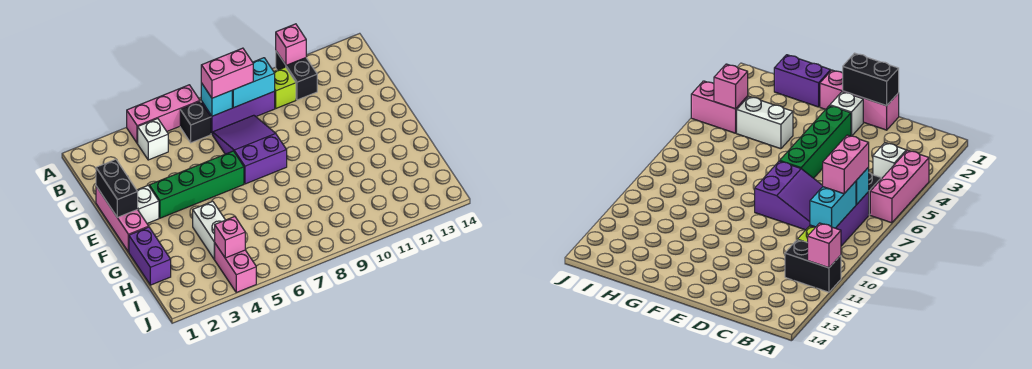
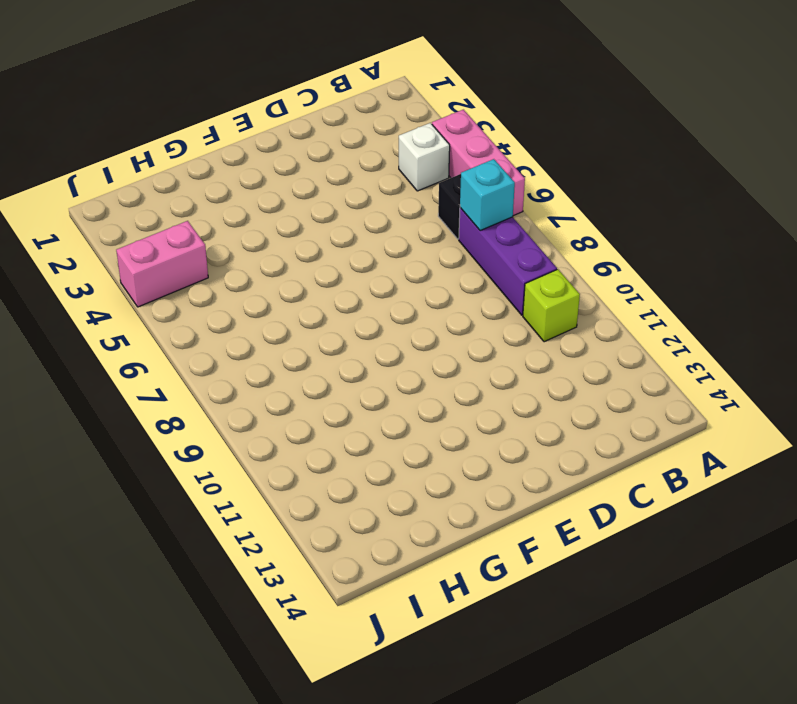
none -> black 1x2 brick [276,51,317,100]
none -> purple 2x3 slope [213,115,287,184]
none -> pink 1x3 brick [96,186,149,252]

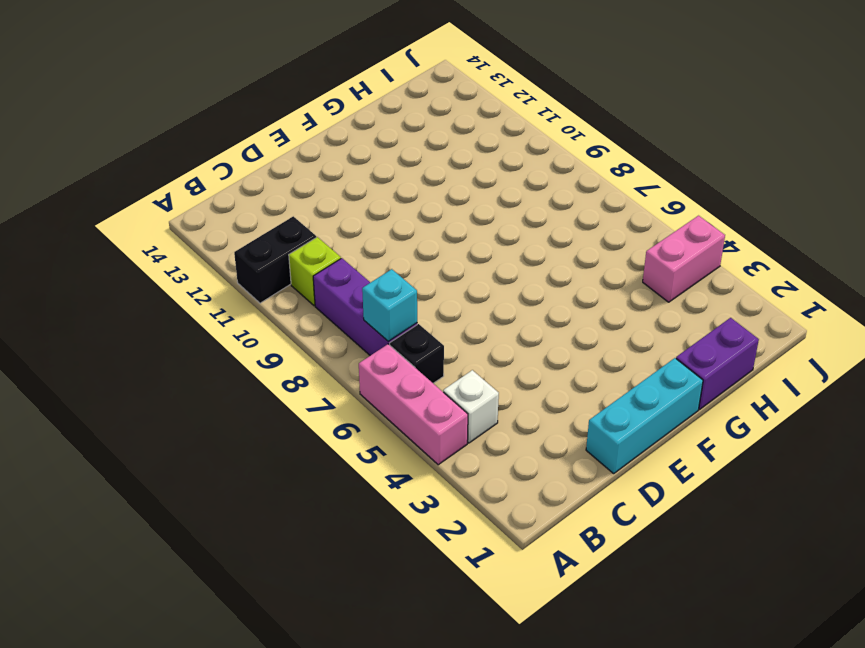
cyan 1x3 brick [586,358,703,473] -> pink 1x3 brick [96,186,149,252]
none -> purple 2x3 slope [213,115,287,184]
none -> white 1x1 brick [137,186,159,223]
none -> green 1x4 brick [149,151,244,218]

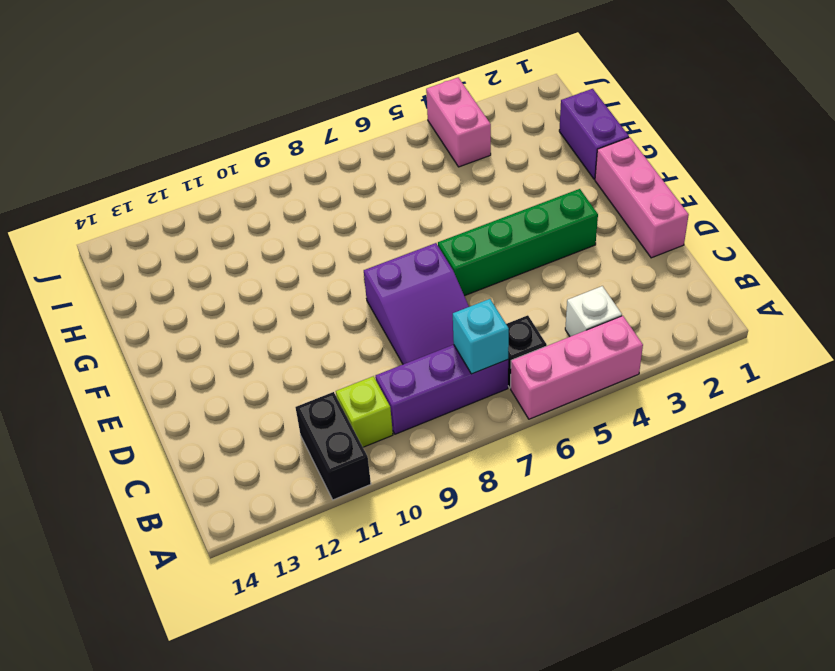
none -> white 1x1 brick [137,186,159,223]
none -> white 1x2 brick [193,201,225,259]
none -> pink 1x1 brick [276,24,306,65]

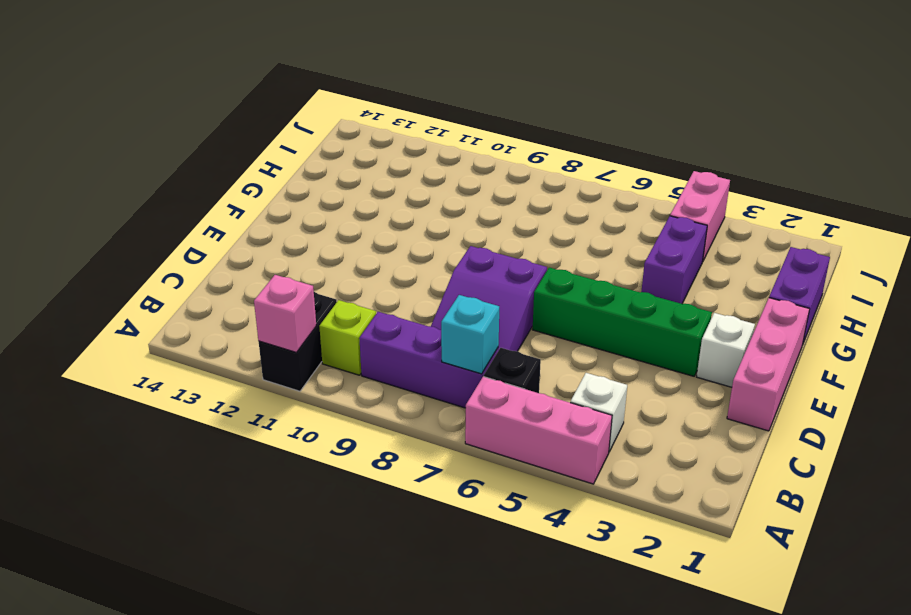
purple 1x2 brick [641,216,707,304] -> white 1x2 brick [193,201,225,259]
none -> cyan 1x2 brick [232,58,275,108]
none -> black 1x2 brick [96,159,138,218]
none -> pink 1x1 brick [215,217,245,258]

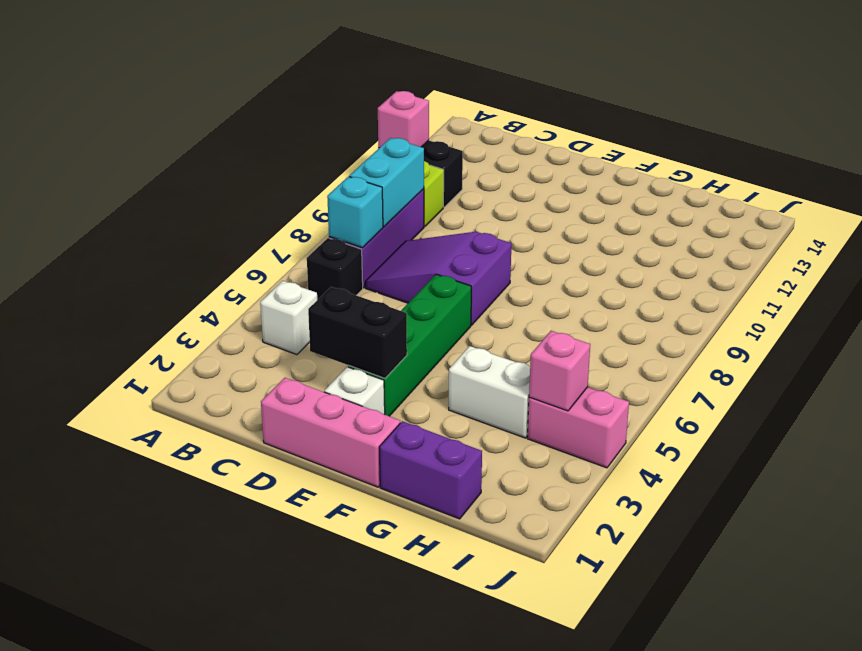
black 1x2 brick [308,287,407,378] -> black 1x2 brick moved to [96,159,138,218]
none -> pink 1x3 brick [127,85,200,143]
none -> pink 1x2 brick [201,48,253,98]

